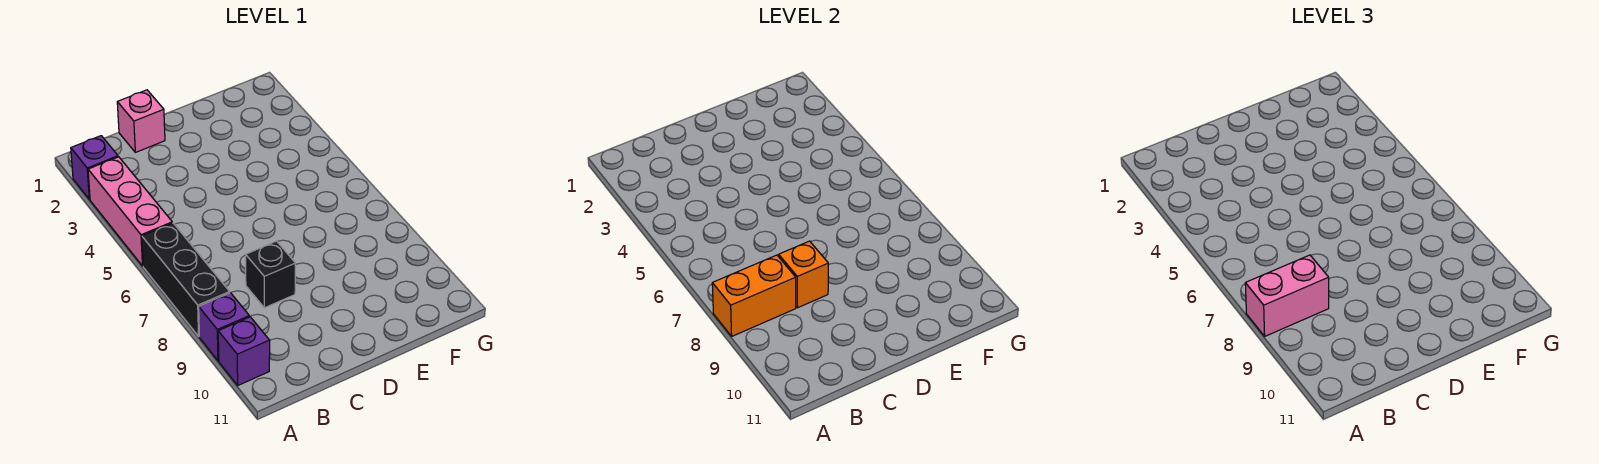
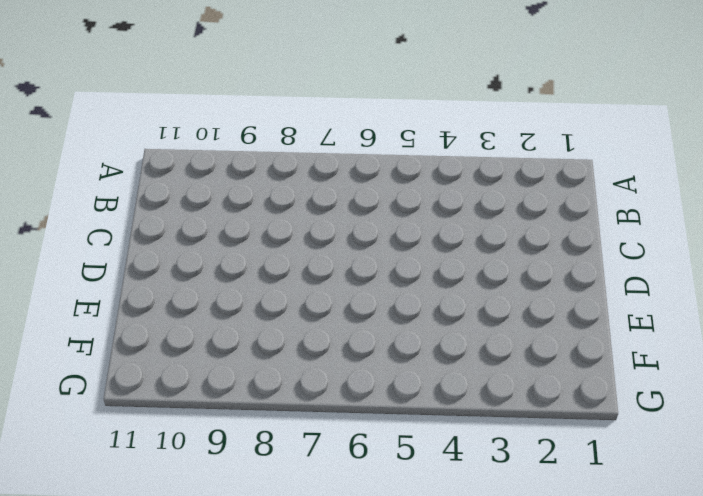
none -> purple 1x1 brick [71,136,118,199]
none -> pink 1x3 brick [88,157,172,266]

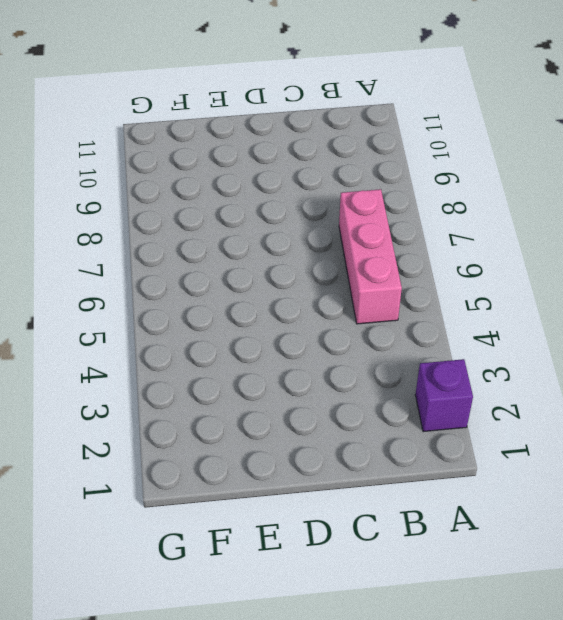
pink 1x3 brick [339,189,402,324] -> pink 1x3 brick moved to [88,157,172,266]
none -> black 1x3 brick [142,223,230,336]
none -> purple 1x1 brick [199,293,249,361]

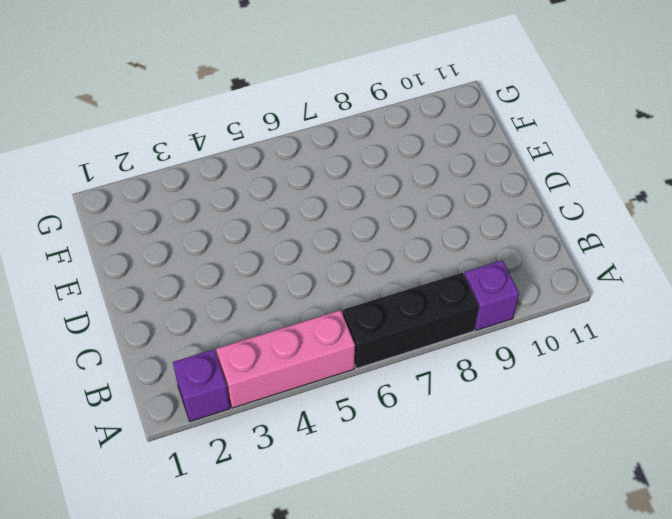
none -> purple 1x1 brick [218,317,270,385]
none -> pink 1x1 brick [117,90,165,152]

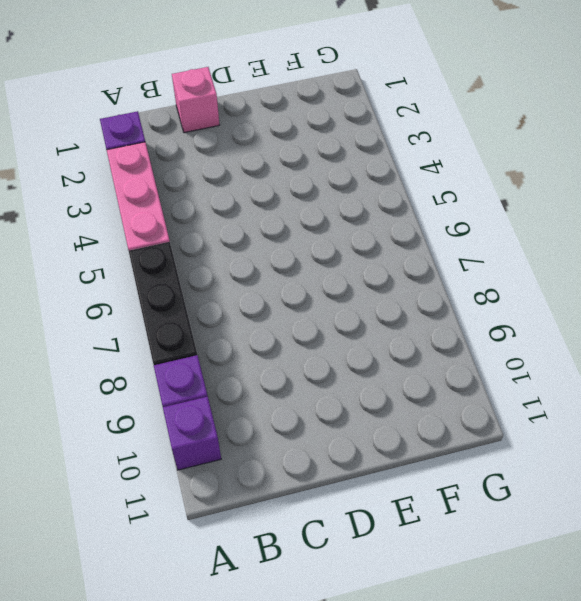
none -> black 1x1 brick [246,241,295,308]
none -> orange 1x2 brick [712,255,796,336]

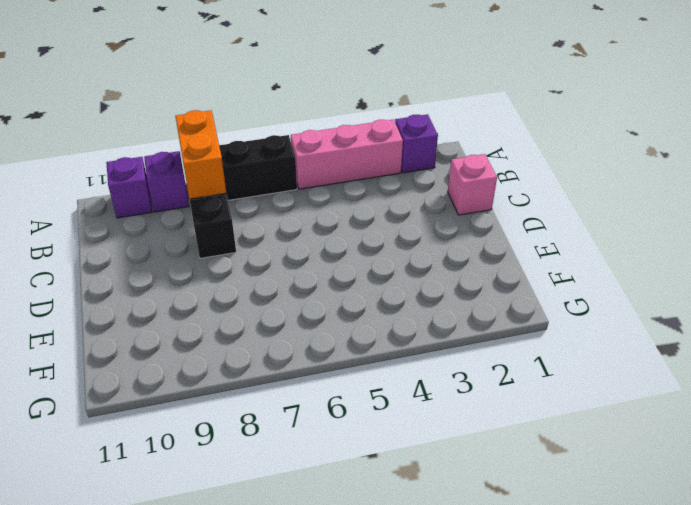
none -> orange 1x1 brick [779,241,828,308]
none -> pink 1x2 brick [1245,255,1329,336]

